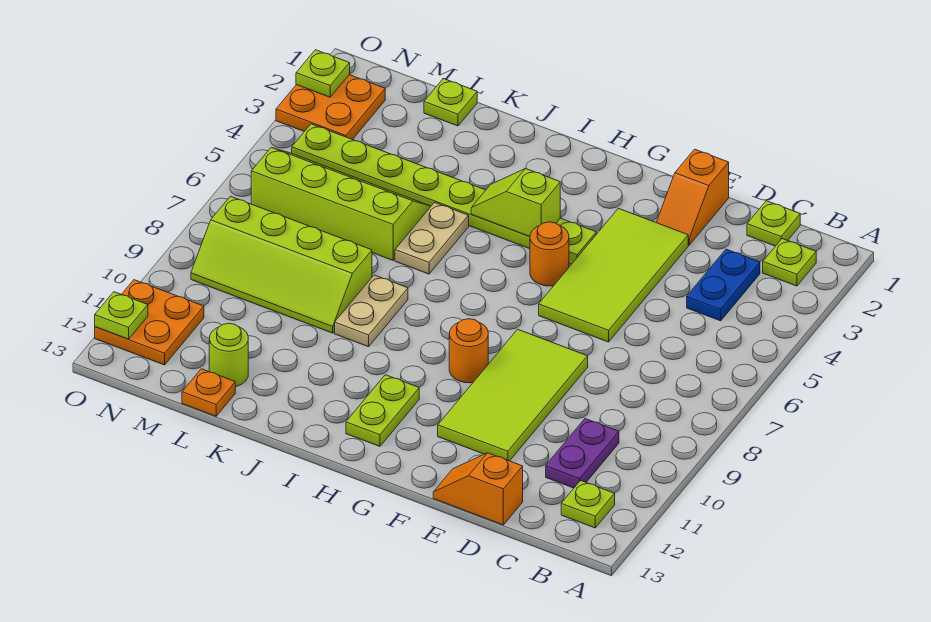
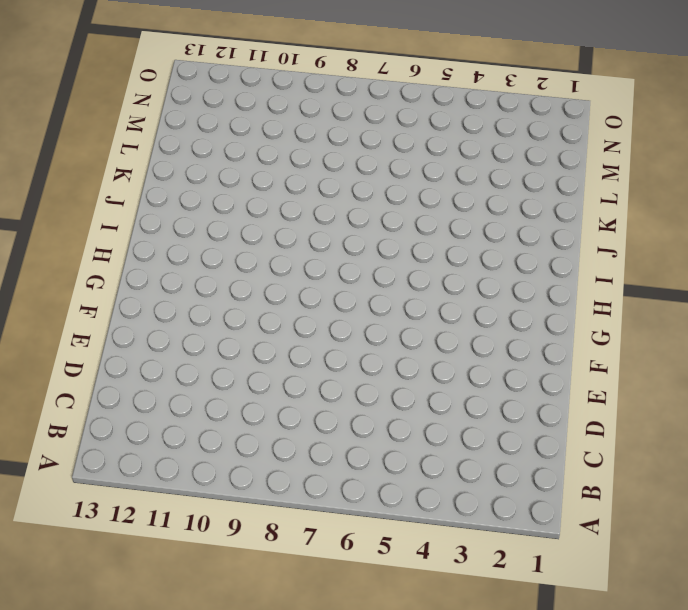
none -> lime 1x1 plate [763,239,816,286]
none -> lime 1x1 plate [561,481,615,528]
none -> lime 1x1 plate [747,201,800,246]

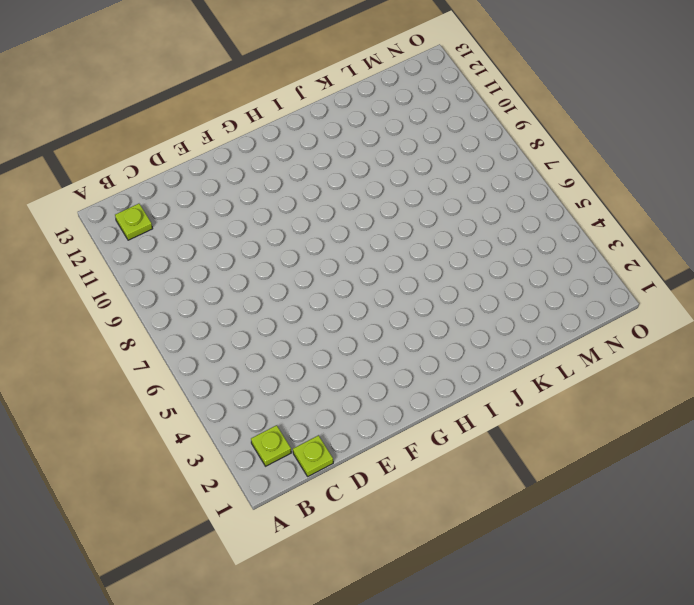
none -> blue 1x2 plate [687,249,760,321]
none -> purple 1x2 plate [546,419,619,488]
none -> orange 1x2 slope [433,453,523,525]

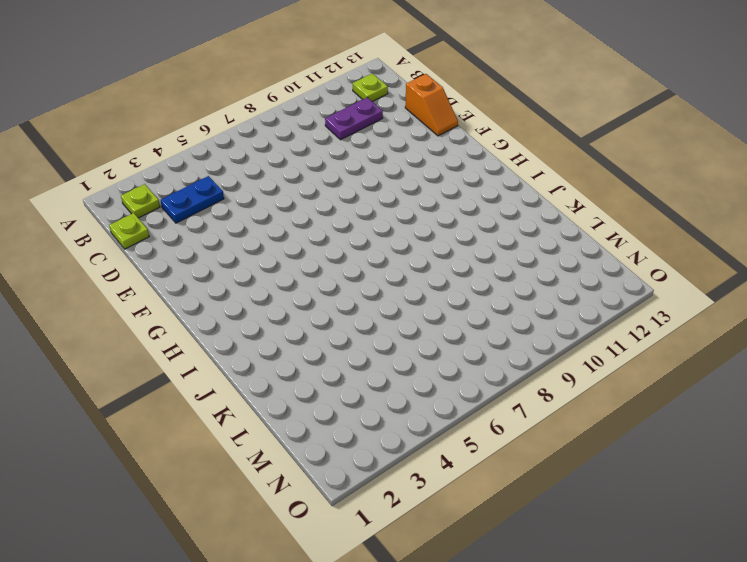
none -> orange 1x2 slope [656,149,729,245]
none -> lime 2x4 tile [539,208,688,342]
none -> lime 2x4 tile [438,329,588,461]

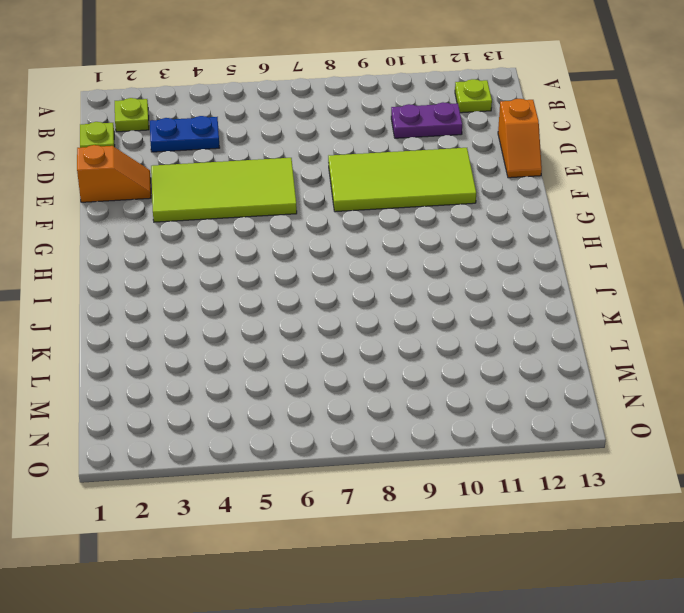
none -> lime 1x8 plate [292,124,596,264]
none -> orange 1x1 round brick [530,222,569,286]
none -> orange 1x1 round brick [449,319,488,383]

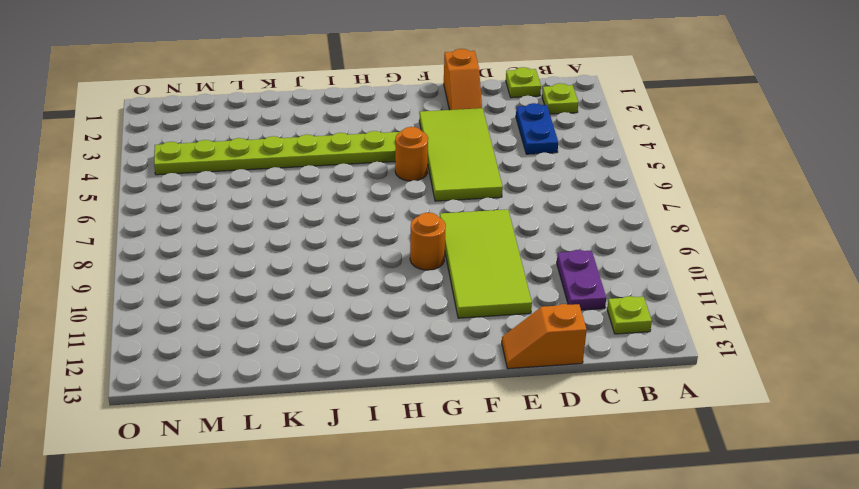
none -> lime 1x2 plate [346,375,419,446]
none -> tan 1x2 plate [395,203,469,274]
none -> tan 1x2 plate [335,275,408,347]

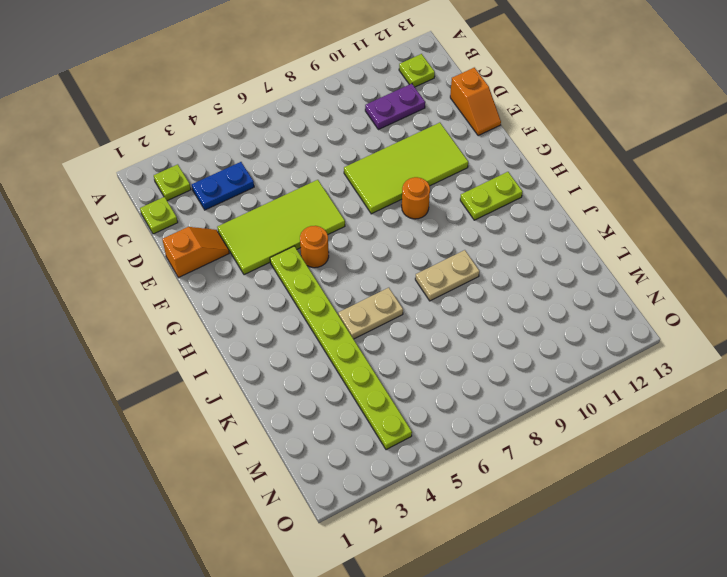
none -> lime 2x4 slope [251,147,431,260]
none -> lime 2x4 slope [191,196,372,333]
none -> lime 1x1 plate [424,79,477,126]

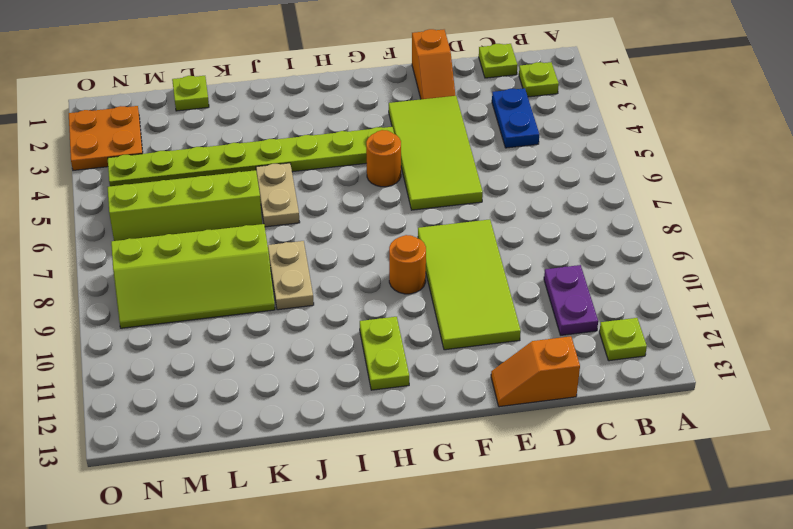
none -> lime 1x1 round brick [209,323,248,387]
none -> orange 1x1 plate [182,369,235,416]
none -> orange 2x2 plate [95,280,204,365]

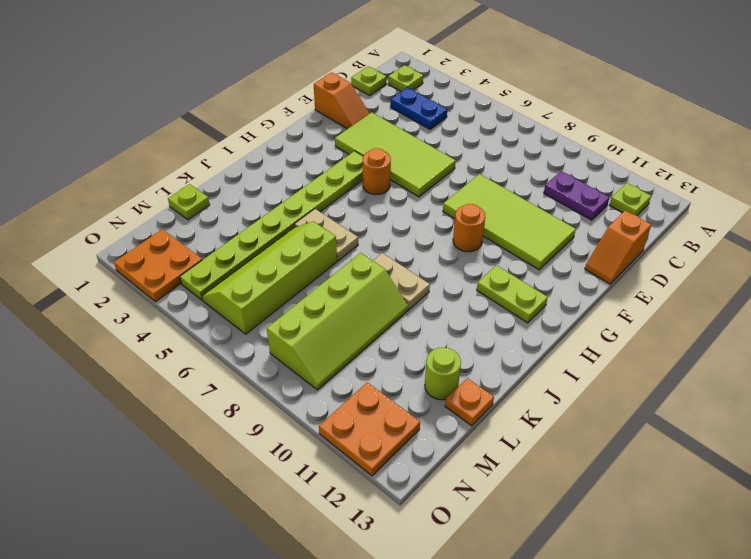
none -> lime 1x2 slope [471,169,560,237]
none -> lime 1x1 plate [296,50,350,97]
none -> lime 1x1 plate [95,292,148,339]

